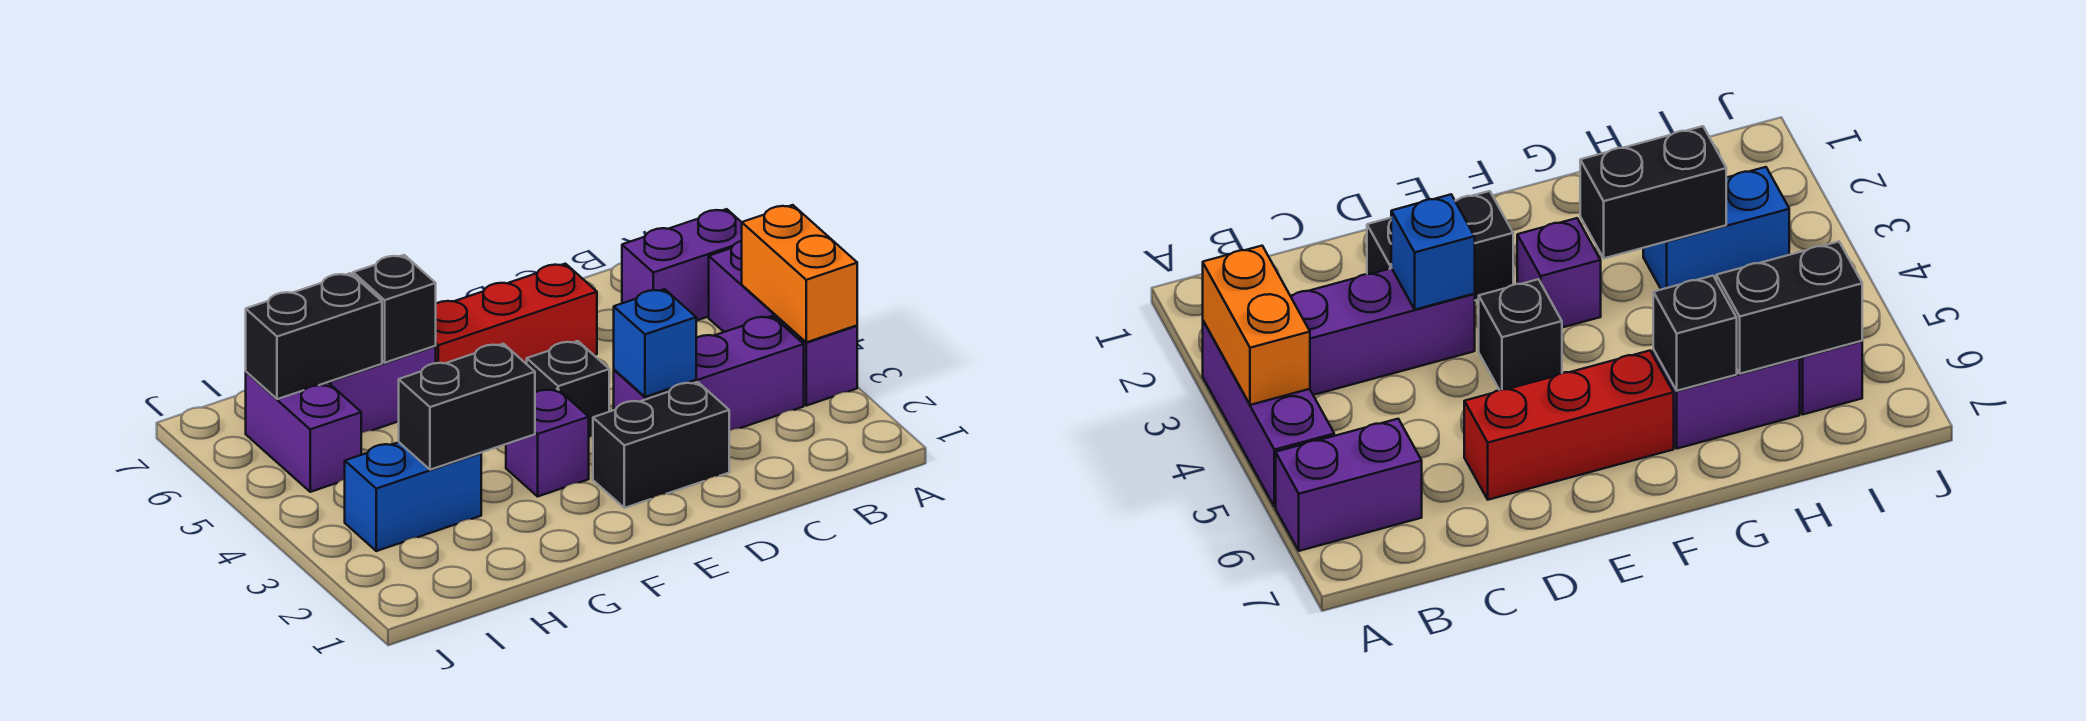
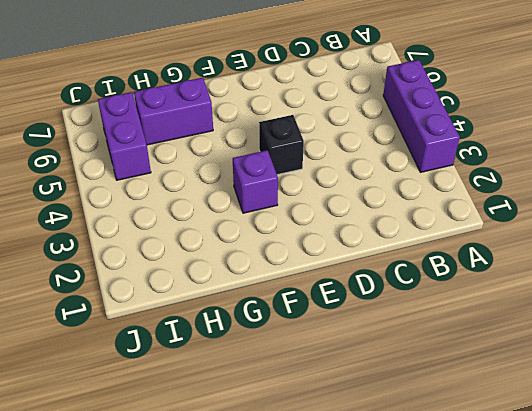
none -> purple 1x2 brick [622,209,742,321]
none -> purple 1x3 brick [614,316,804,431]
none -> black 1x2 brick [593,382,729,508]

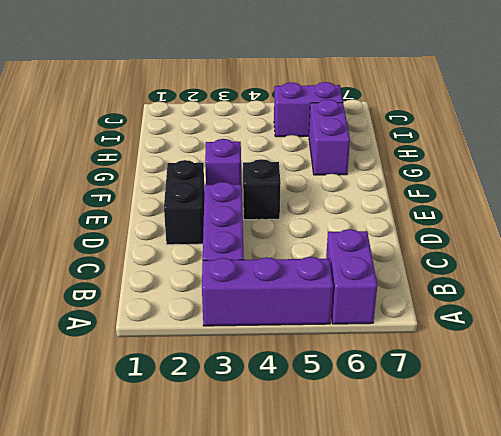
none -> red 1x3 brick [436,264,597,364]
none -> blue 1x2 brick [345,442,481,551]
none -> orange 1x2 brick [742,205,857,342]

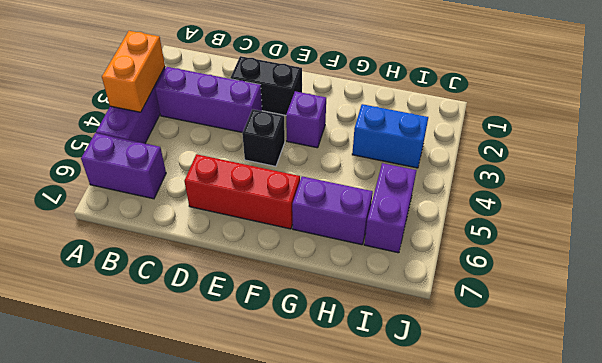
none -> blue 1x1 brick [614,289,696,397]
none -> black 1x2 brick [399,344,535,470]
none -> black 1x1 brick [353,255,436,363]

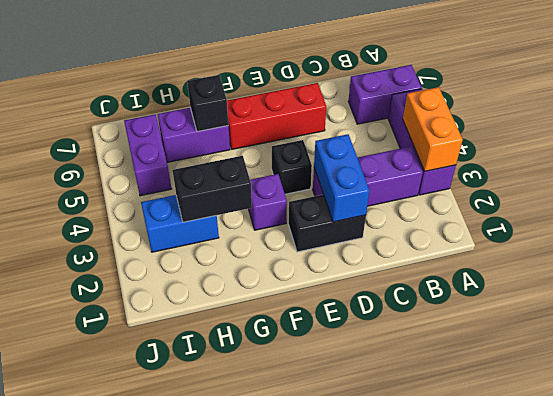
blue 1x2 brick [314,134,369,222] -> blue 1x1 brick [614,289,696,397]
none -> black 1x2 brick [246,273,382,399]

